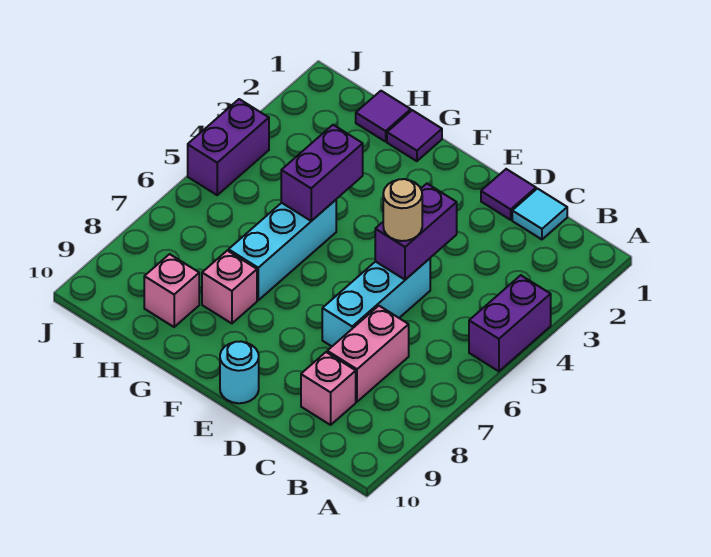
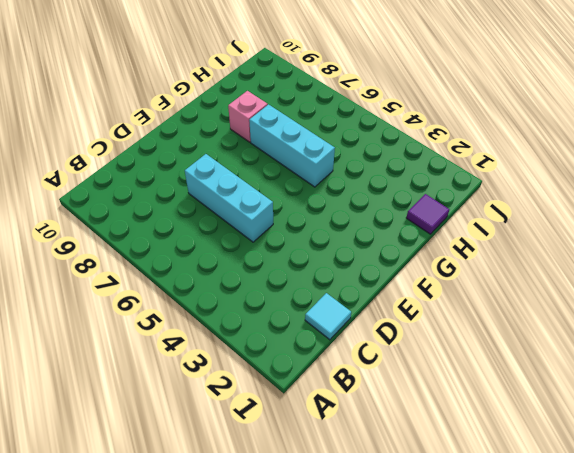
none -> purple 1x2 brick [469,275,551,371]
none -> pink 1x2 brick [327,306,409,402]
none -> pink 1x1 brick [301,352,356,425]

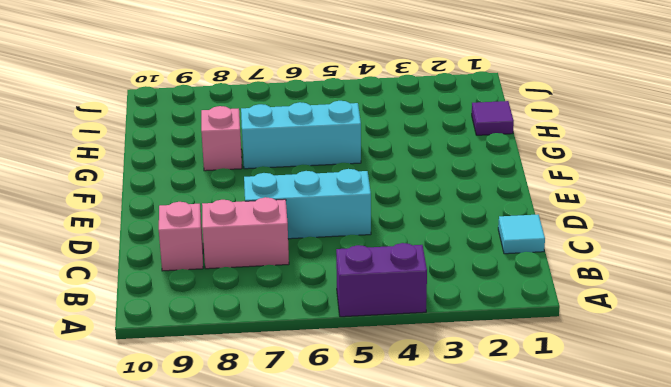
none -> purple 1x1 tile [481,169,536,220]
none -> cyan 1x1 round brick [220,341,259,403]
none -> purple 1x1 tile [387,110,442,161]

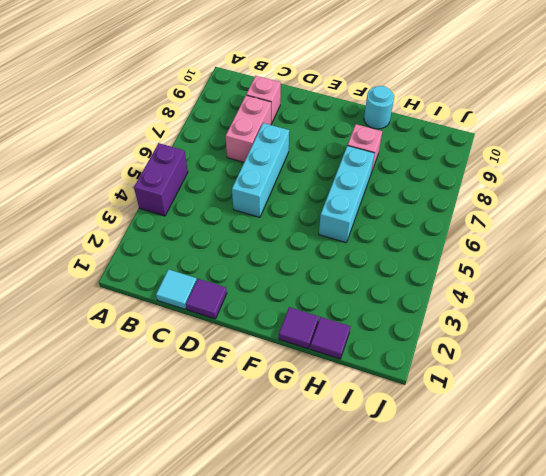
cyan 1x1 round brick [364,86,394,129] -> cyan 1x1 round brick moved to [220,341,259,403]
none -> pink 1x1 brick [144,254,199,327]
none -> purple 1x2 brick [188,99,269,195]
none -> purple 1x2 brick [375,184,457,280]

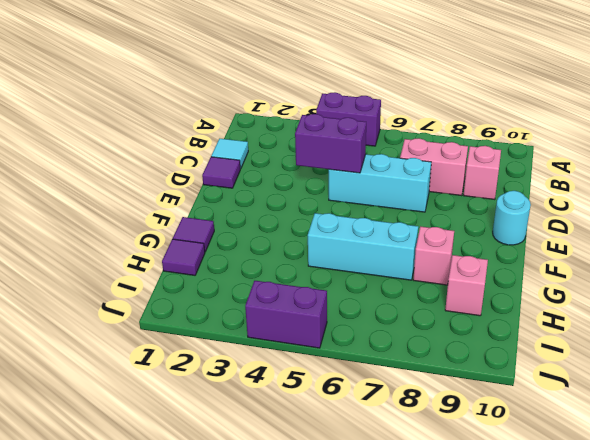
none -> purple 1x2 brick [281,125,363,221]
none -> tan 1x1 round brick [383,179,422,241]

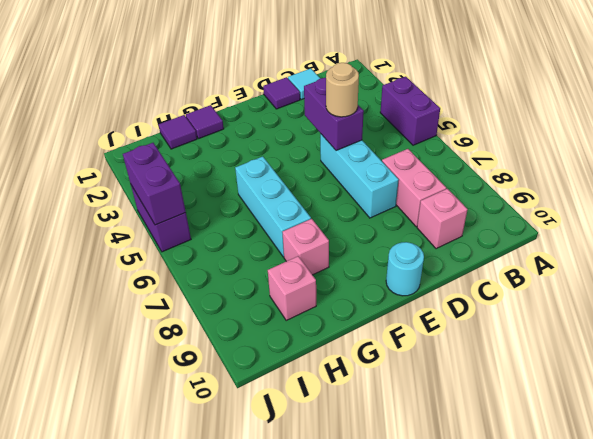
purple 1x2 brick [123,143,186,225] -> purple 1x2 brick moved to [281,125,363,221]

